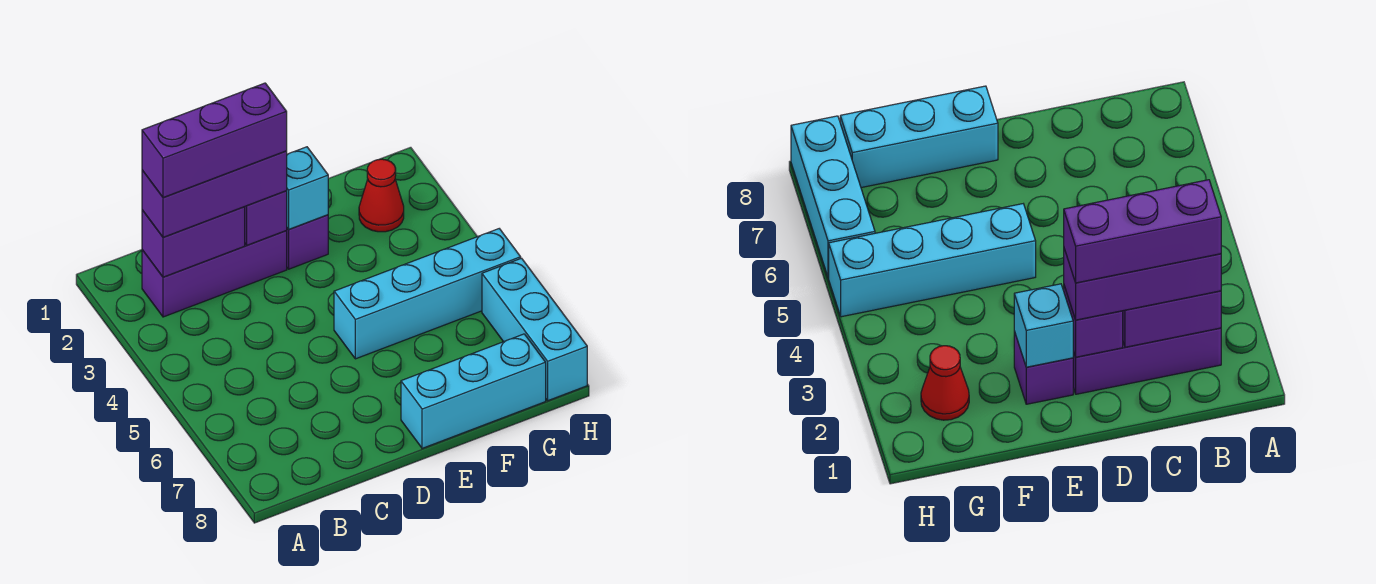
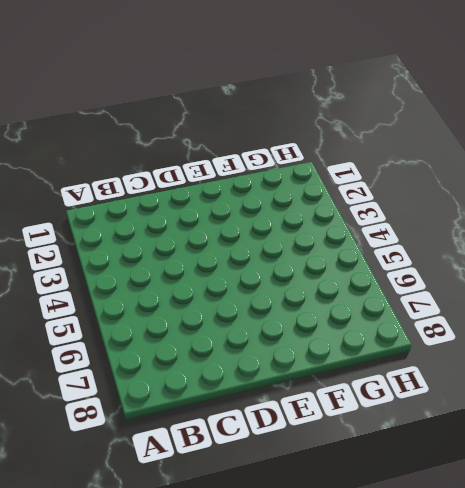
none -> purple 1x3 brick [142,231,287,317]
none -> purple 1x1 brick [286,215,328,269]

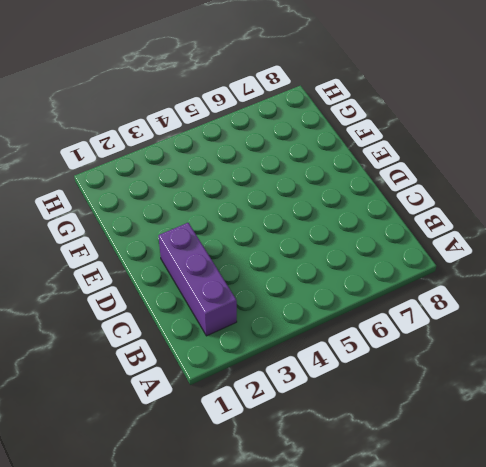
none -> purple 1x1 brick [286,215,328,269]
none -> cyan 1x4 brick [334,229,521,359]

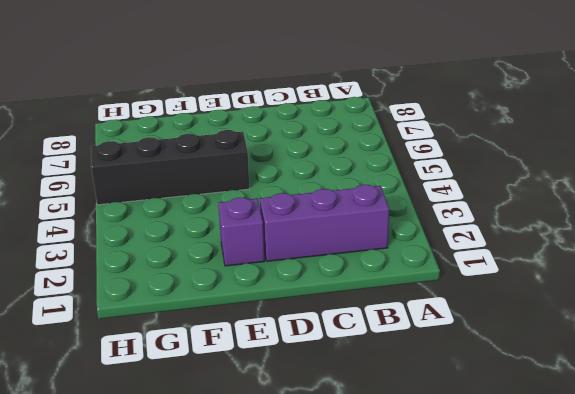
black 1x4 brick [91,130,249,205] -> cyan 1x4 brick [334,229,521,359]
none -> cyan 1x3 brick [401,334,546,448]
none -> red 1x1 cone [359,159,404,232]

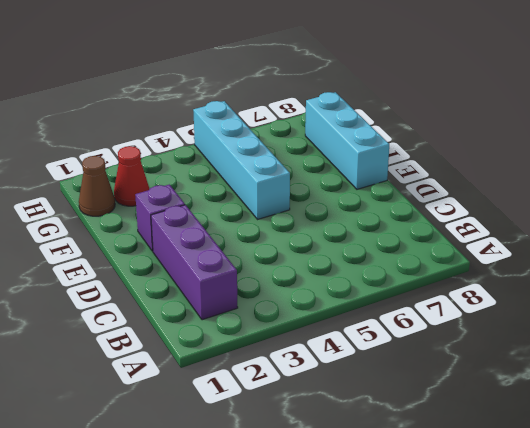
brown 1x1 cone [79,156,115,216] -> none
none -> cyan 1x3 brick [482,258,587,401]
none -> purple 1x2 brick [142,207,245,277]

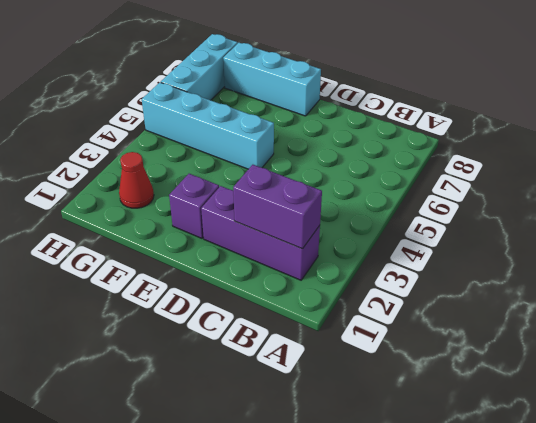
none -> purple 1x1 brick [245,191,287,245]
none -> cyan 1x1 brick [287,147,328,230]

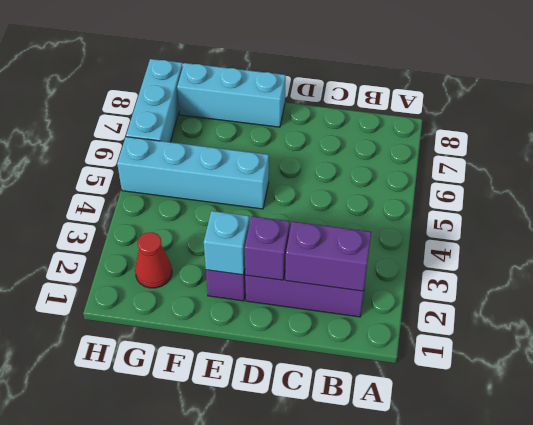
none -> purple 1x3 brick [142,151,287,237]
none -> purple 1x3 brick [142,83,287,198]

